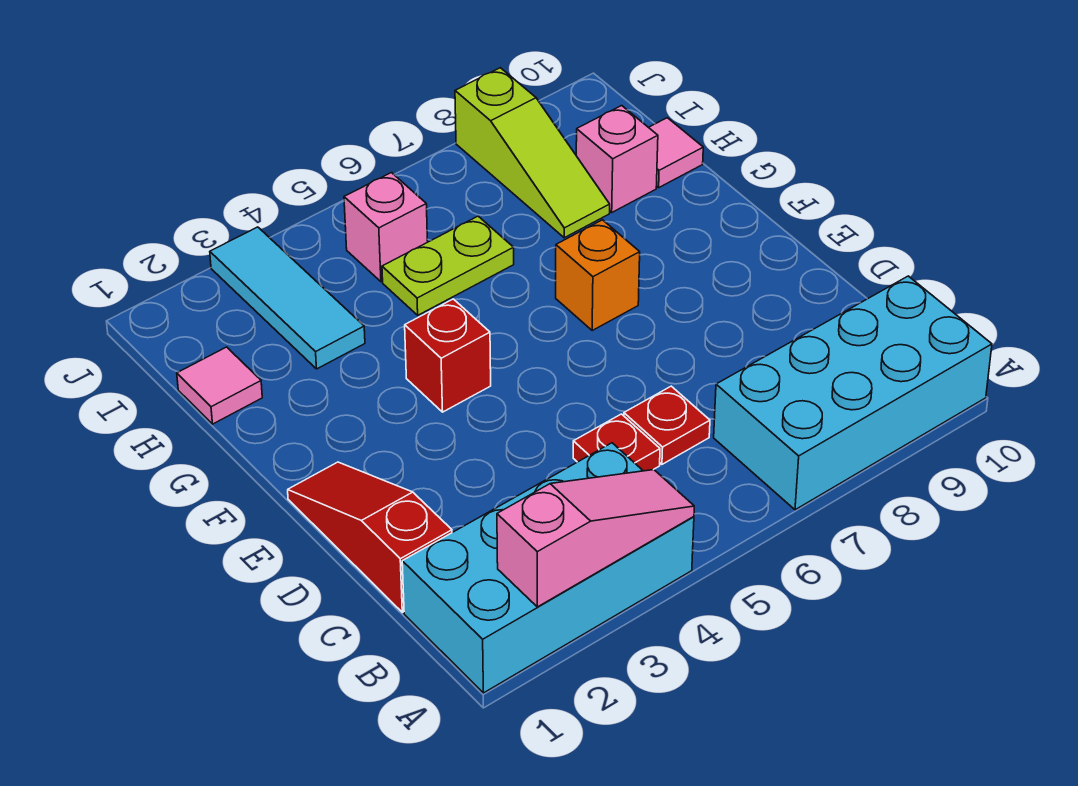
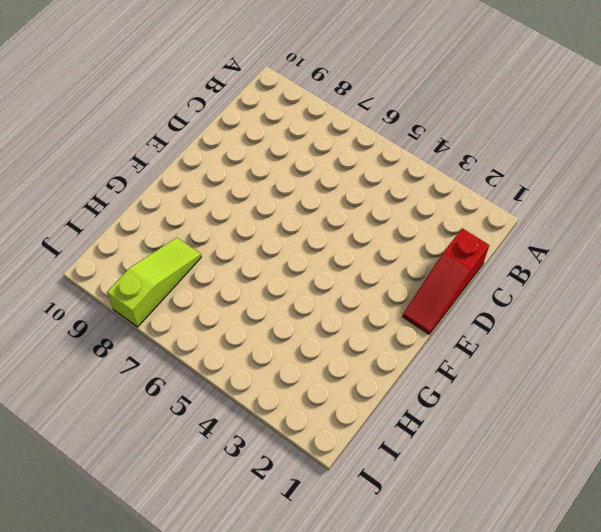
none -> cyan 2x4 brick [402,443,694,693]
none -> cyan 2x4 brick [714,276,992,510]
none -> red 1x1 plate [573,414,660,471]

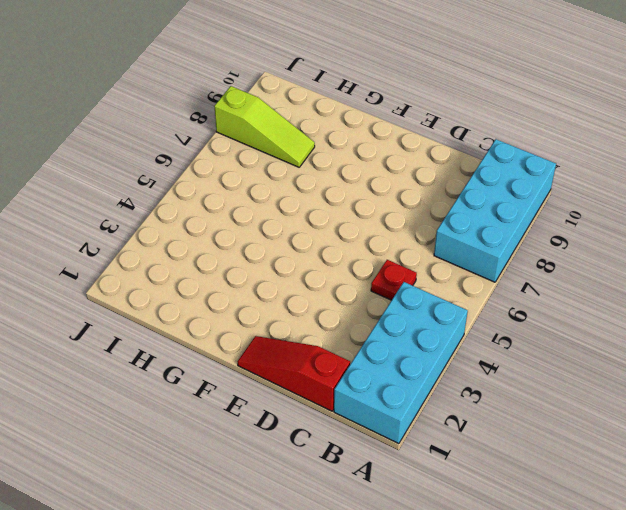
none -> red 1x1 plate [624,386,710,464]
none -> red 1x1 brick [405,299,491,412]
none -> orange 1x1 brick [556,220,640,330]

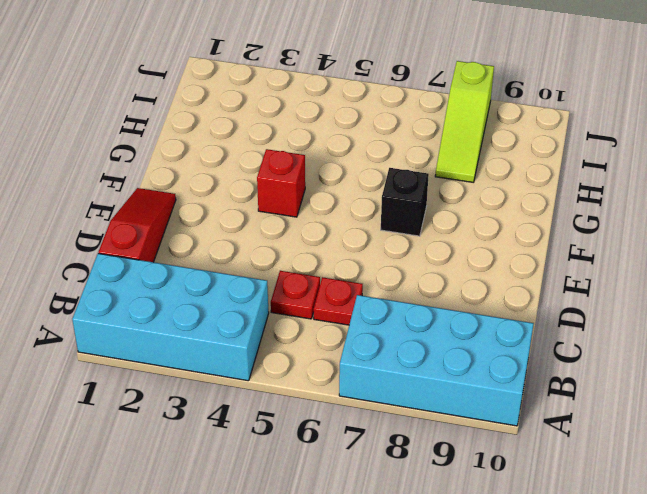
black 1x1 brick [381,168,429,236] -> orange 1x1 brick [556,220,640,330]
none -> pink 1x1 tile [177,347,262,424]
none -> cyan 1x3 tile [210,227,365,369]
none -> lime 1x2 plate [382,216,514,315]

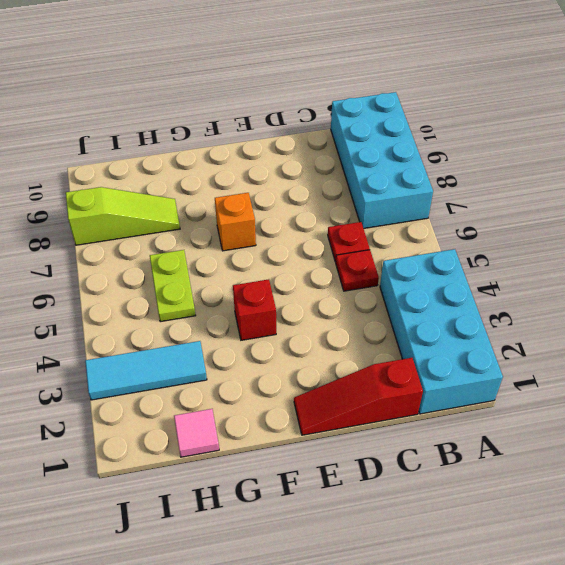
none -> pink 1x1 brick [576,105,658,212]
none -> pink 1x1 tile [649,118,703,188]
none -> pink 1x1 brick [344,173,428,282]

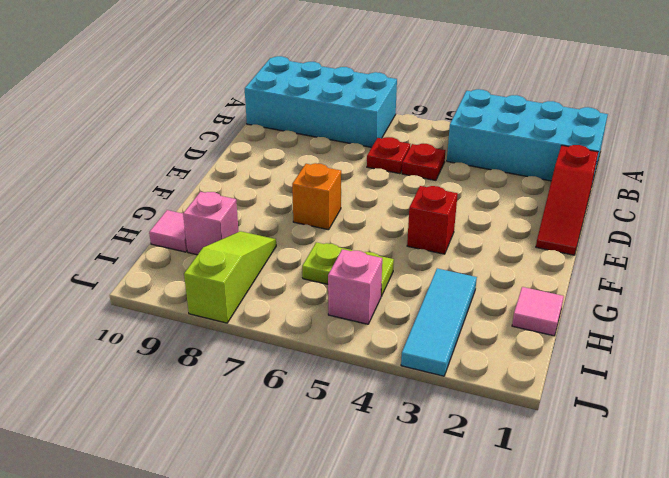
none -> pink 1x3 slope [497,470,694,607]

